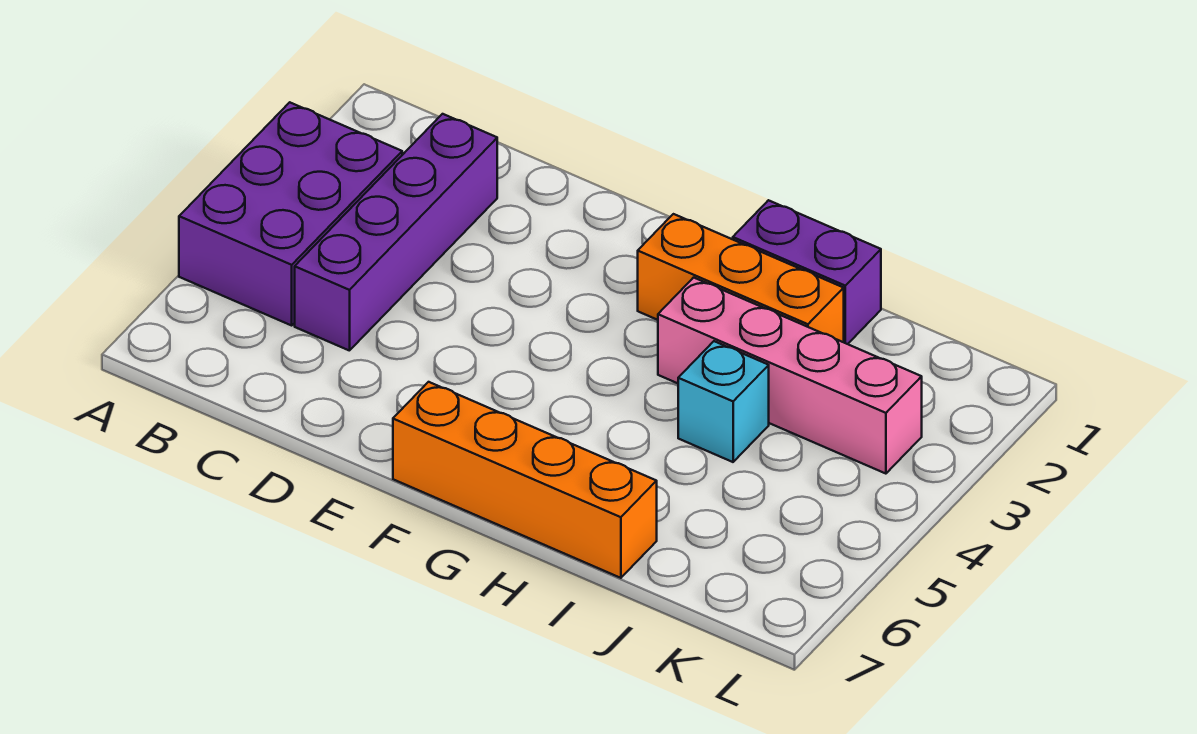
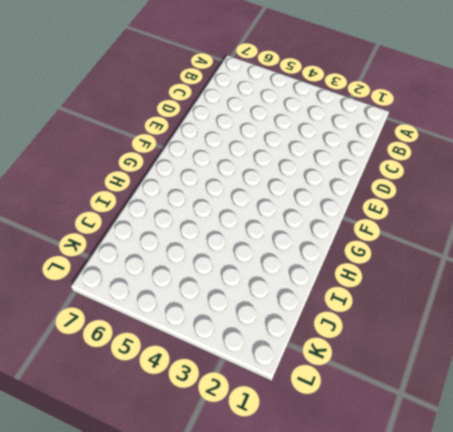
none -> purple 2x3 brick [179,102,402,325]
none -> purple 1x4 brick [295,114,497,351]

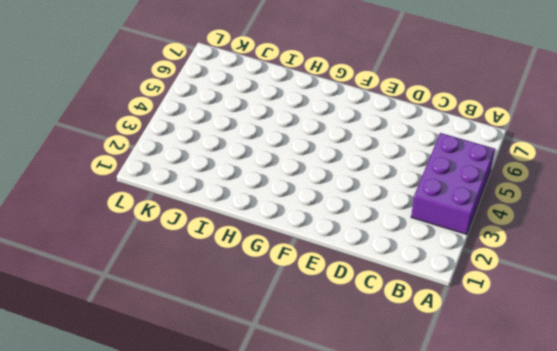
none -> purple 1x4 brick [295,114,497,351]
none -> orange 1x4 brick [393,382,657,578]

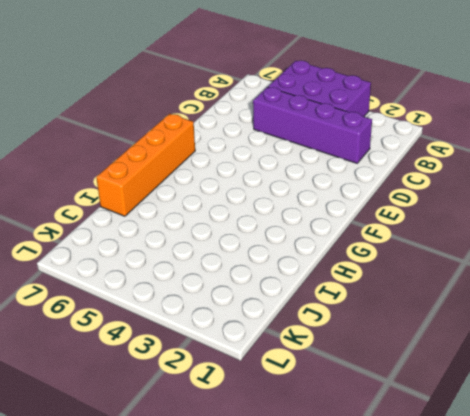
none -> orange 1x3 brick [638,214,844,342]
none -> purple 1x2 brick [733,200,881,344]

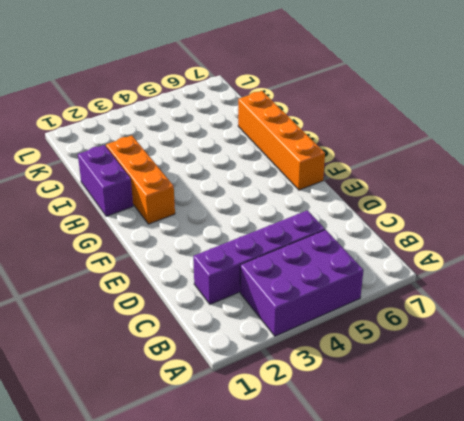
none -> pink 1x4 brick [658,278,922,474]
none -> cyan 1x1 brick [678,341,769,462]

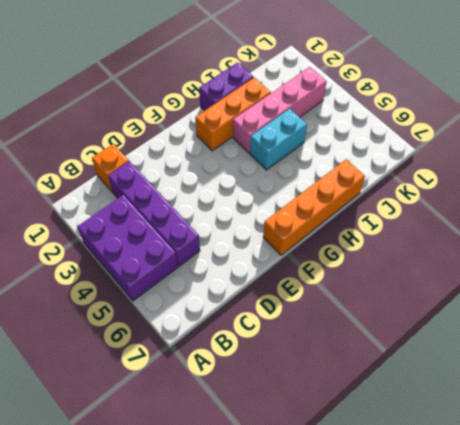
orange 1x1 brick [92,144,129,191] -> none
cyan 1x2 brick [250,109,307,170] -> cyan 1x1 brick [678,341,769,462]

